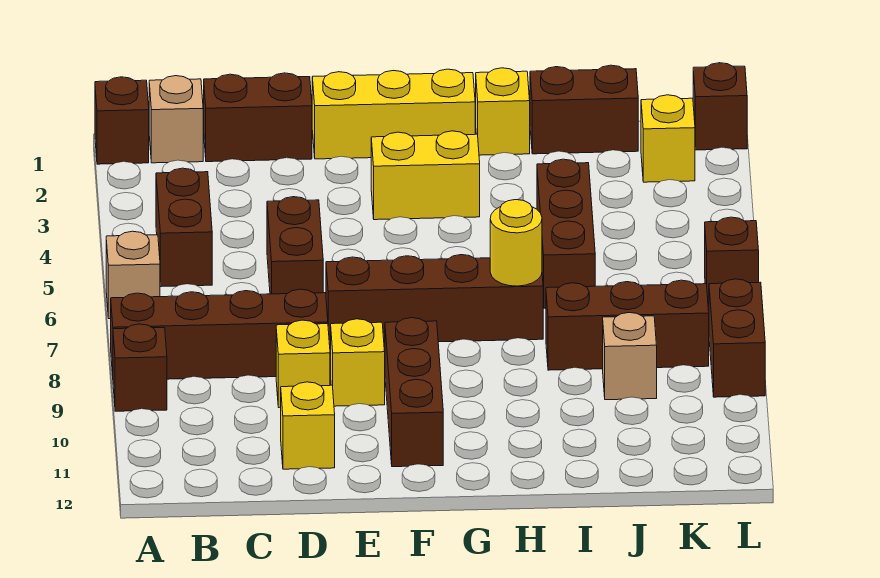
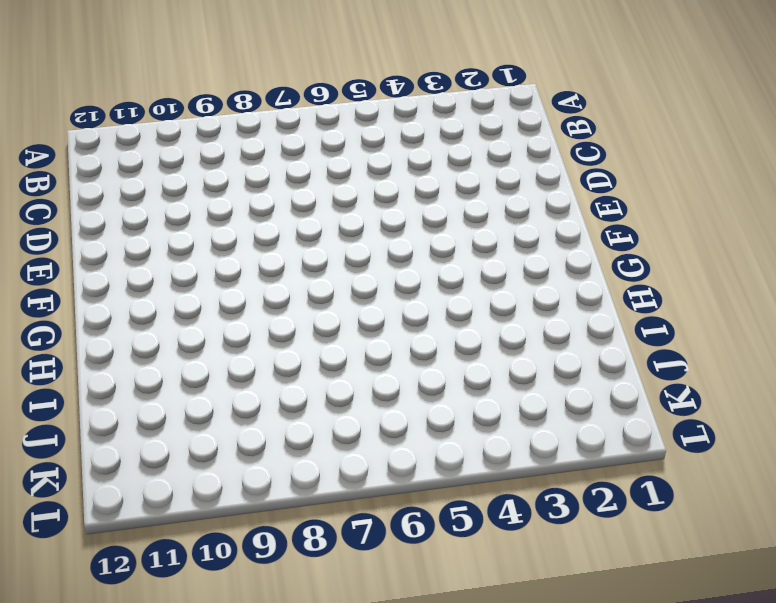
none -> brown 1x1 brick [95,77,149,164]
none -> tan 1x1 brick [106,231,160,319]
none -> brown 1x4 brick [111,289,328,379]

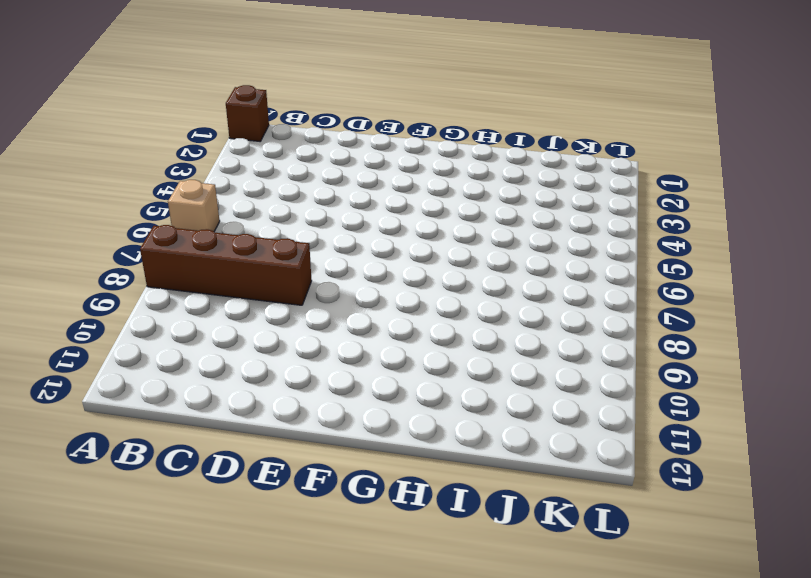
none -> brown 1x1 brick [113,324,167,411]
none -> tan 1x1 brick [149,76,203,163]
none -> brown 1x2 brick [156,168,212,287]

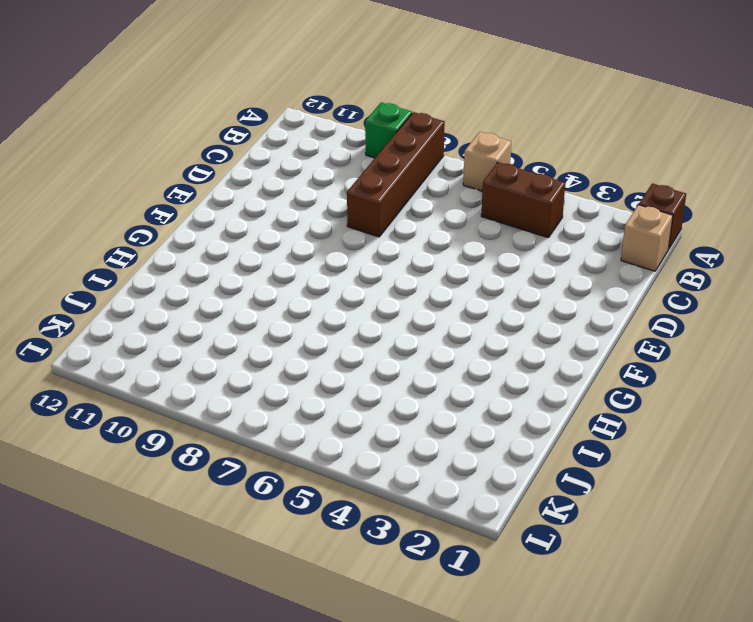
green 1x1 brick [365,102,412,158] -> brown 1x1 brick [113,324,167,411]
none -> brown 1x2 brick [203,73,312,162]
none -> brown 1x2 brick [267,197,323,294]
none -> yellow 1x1 brick [276,320,330,407]

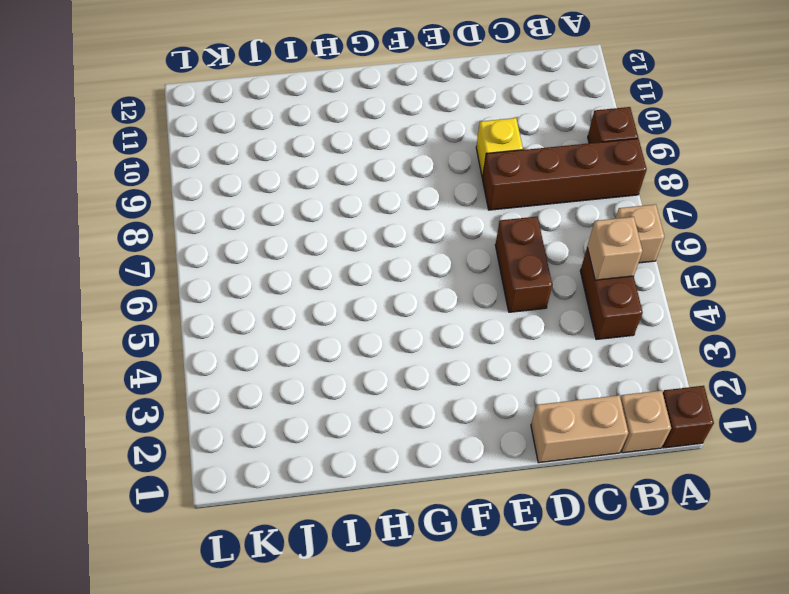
tan 1x1 brick [587,217,643,280] -> tan 1x1 brick moved to [603,313,657,400]
tan 1x2 brick [531,395,628,463] -> brown 1x2 brick [203,73,312,162]
none -> yellow 1x1 brick [281,382,335,469]
none -> yellow 1x3 brick [312,69,475,159]
none -> brown 1x4 brick [326,255,543,344]

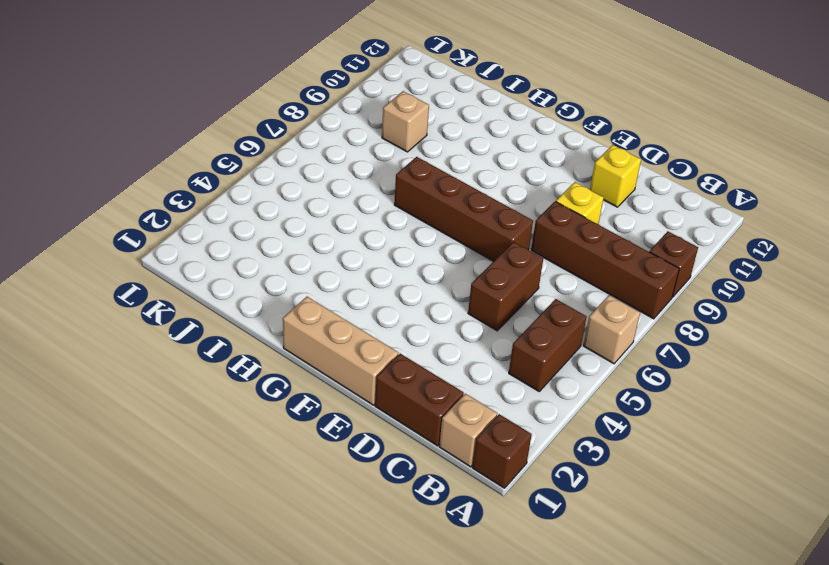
tan 1x3 brick [283,297,398,405] -> yellow 1x3 brick [312,69,475,159]
none -> yellow 1x1 brick [331,319,385,406]
none -> yellow 1x2 brick [371,131,480,220]
none -> brown 1x3 brick [385,318,443,467]

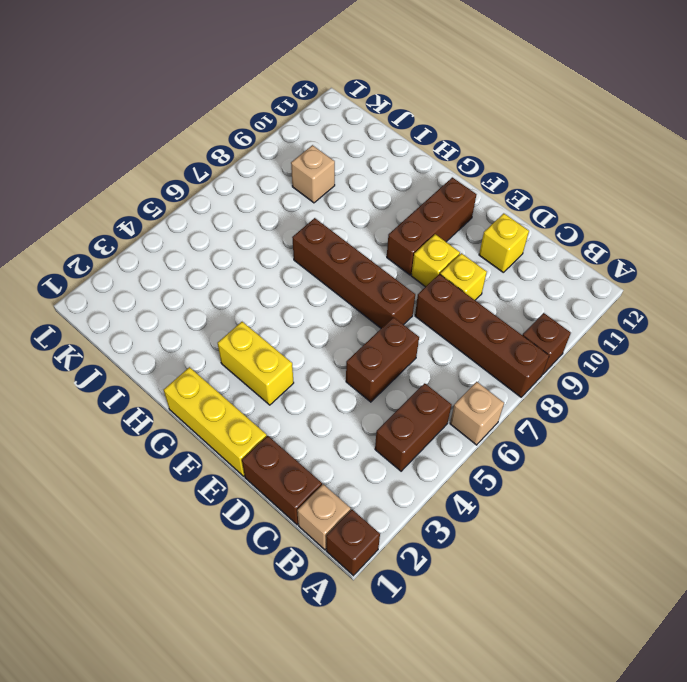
none -> yellow 1x1 brick [476,68,530,155]
none -> brown 1x2 brick [530,65,638,154]
none -> brown 1x3 brick [537,159,595,308]

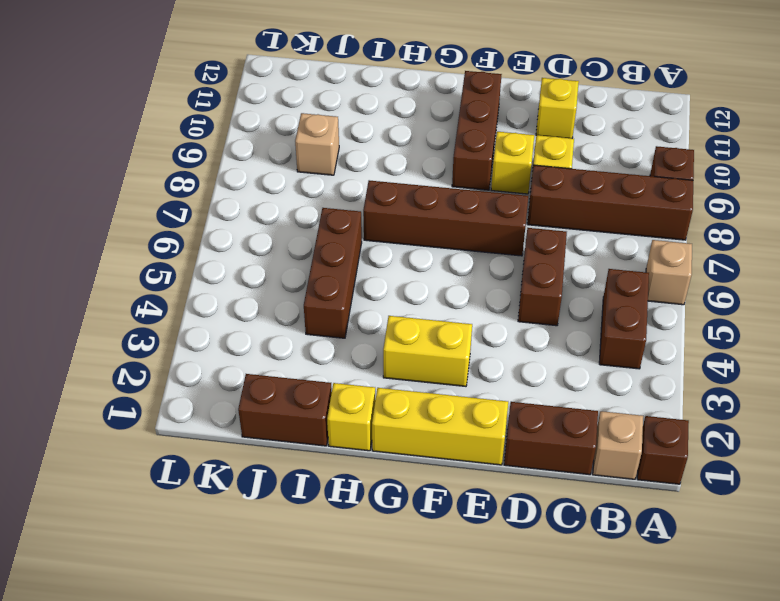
none -> brown 1x3 brick [546,280,709,370]
none -> yellow 1x1 brick [641,95,695,182]
none -> brown 1x1 brick [693,63,747,150]

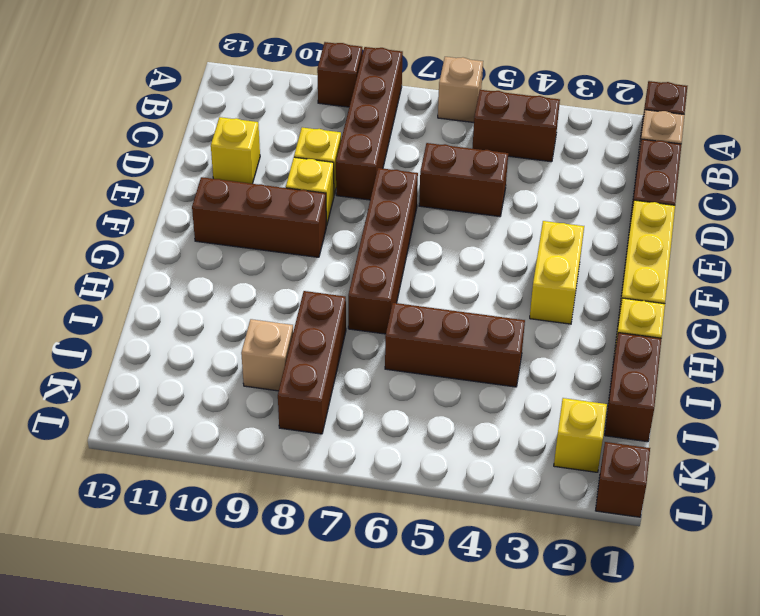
none -> brown 1x1 brick [705,217,759,305]
none -> brown 1x2 brick [709,279,765,397]
none -> yellow 1x1 round brick [490,200,542,286]

